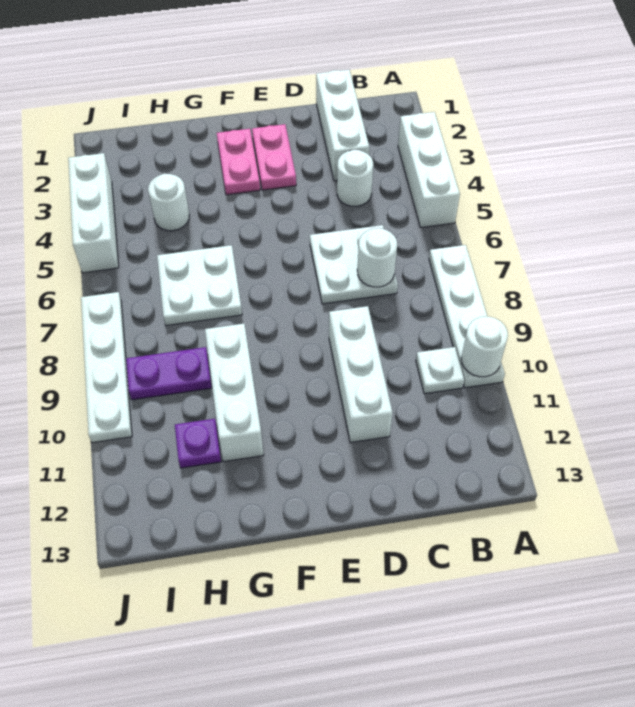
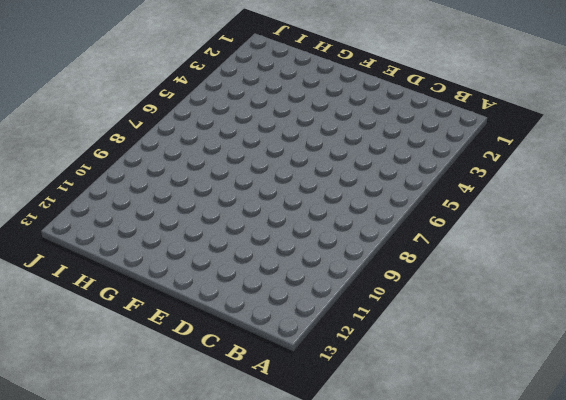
none -> white 1x3 brick [398,112,460,228]
none -> white 1x4 plate [429,245,505,388]
none -> white 1x1 plate [416,347,464,394]

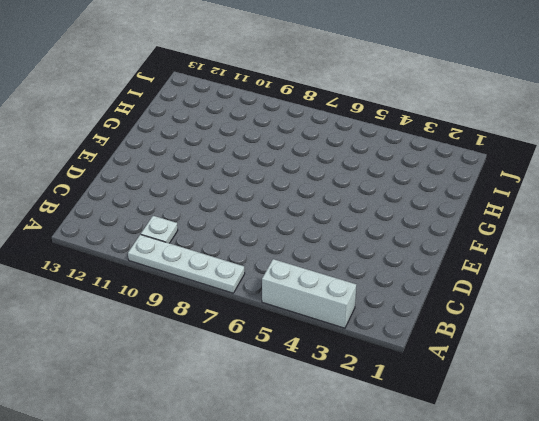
none -> white 1x3 brick [316,70,369,181]
none -> white 1x1 round brick [337,150,373,206]
none -> white 2x2 plate [310,225,398,304]

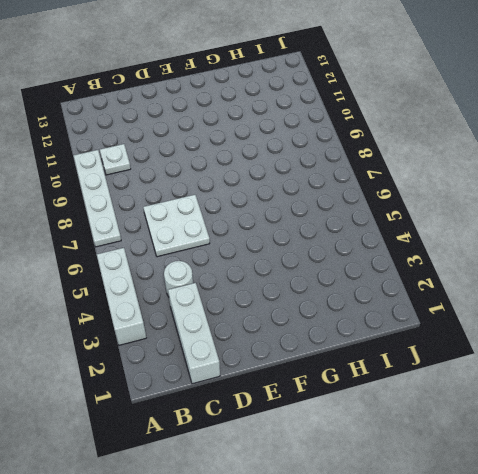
none -> white 1x3 brick [329,306,393,443]
none -> pink 1x2 plate [252,124,296,190]
none -> pink 1x2 plate [217,129,260,195]

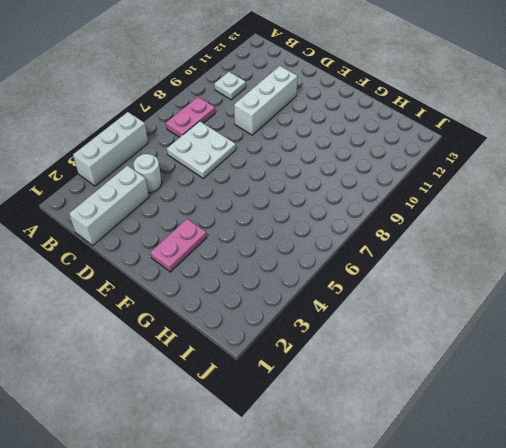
pink 1x2 plate [166,97,215,137] -> pink 1x2 plate moved to [252,124,296,190]
none -> white 1x4 plate [429,245,505,388]
none -> white 2x2 plate [157,245,242,326]
none -> white 1x3 brick [205,324,264,462]

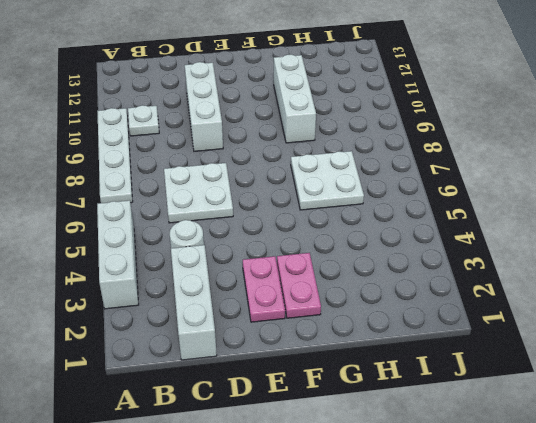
none -> white 1x1 round brick [148,174,190,231]
none -> purple 1x2 plate [126,347,212,400]
none -> purple 1x1 plate [175,419,221,468]

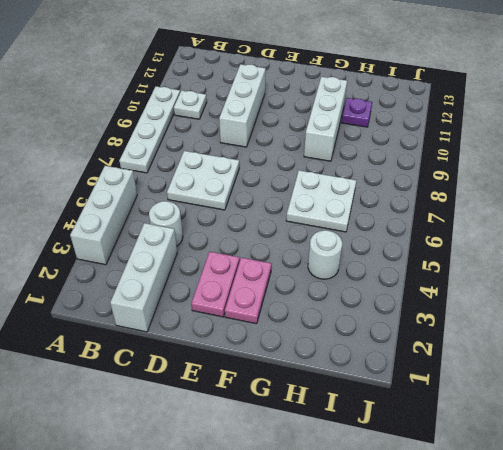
none -> purple 1x2 plate [126,347,212,400]
none -> white 1x3 brick [68,153,119,273]
none -> white 1x4 plate [81,292,132,443]

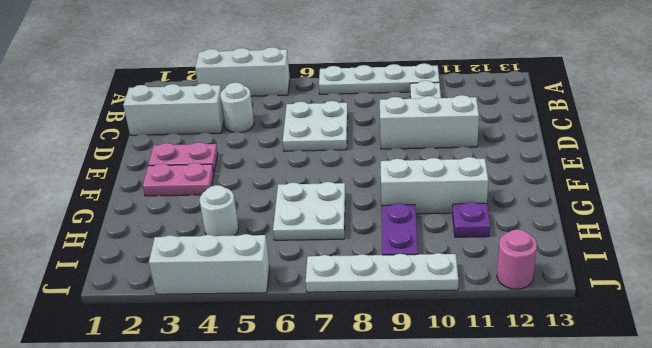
pink 1x1 round brick [497,229,537,289] -> none
none -> white 1x1 round brick [461,317,508,377]
none -> white 1x1 round brick [357,228,397,287]

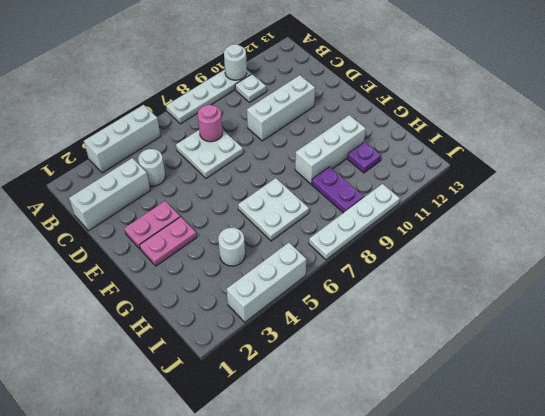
pink 1x1 round brick [198,105,223,142] -> white 1x1 round brick [357,228,397,287]

